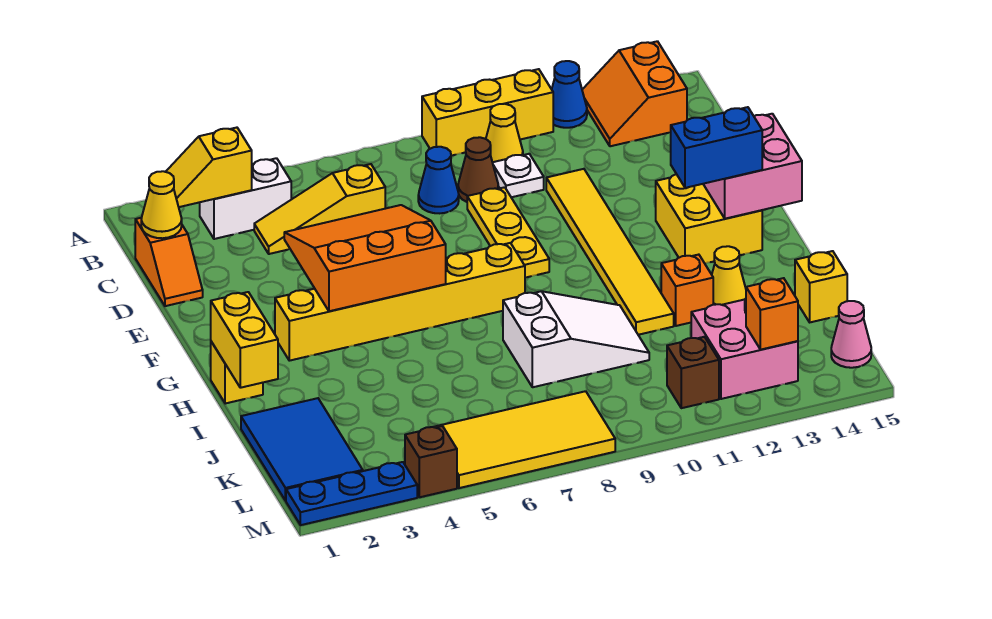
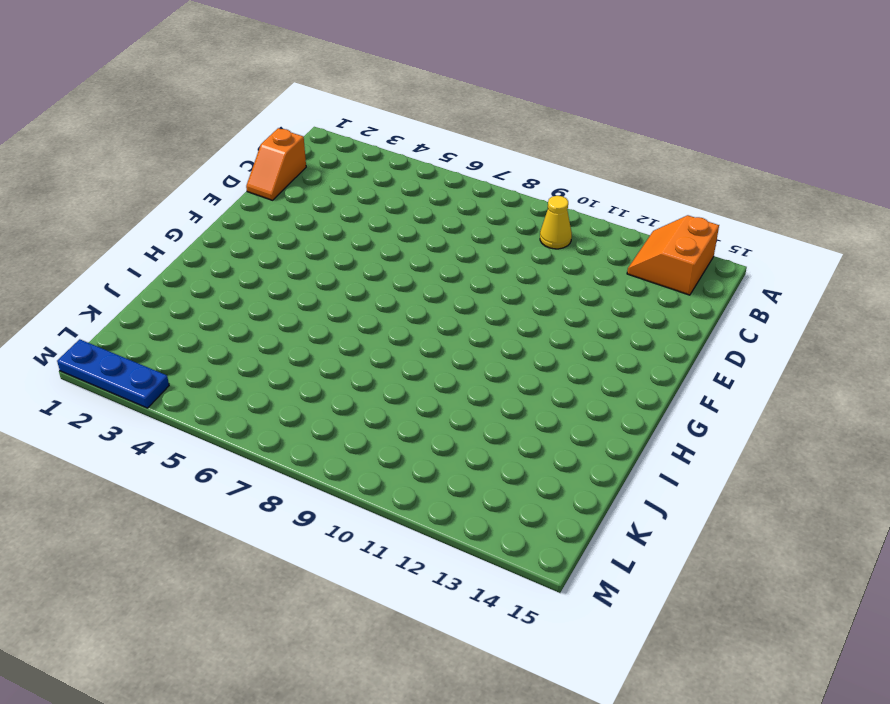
none -> yellow 1x3 brick [422,69,553,156]
none -> blue 1x1 cone [552,61,587,128]
none -> white 1x2 brick [200,158,291,239]
none -> yellow 1x3 slope [254,164,385,254]

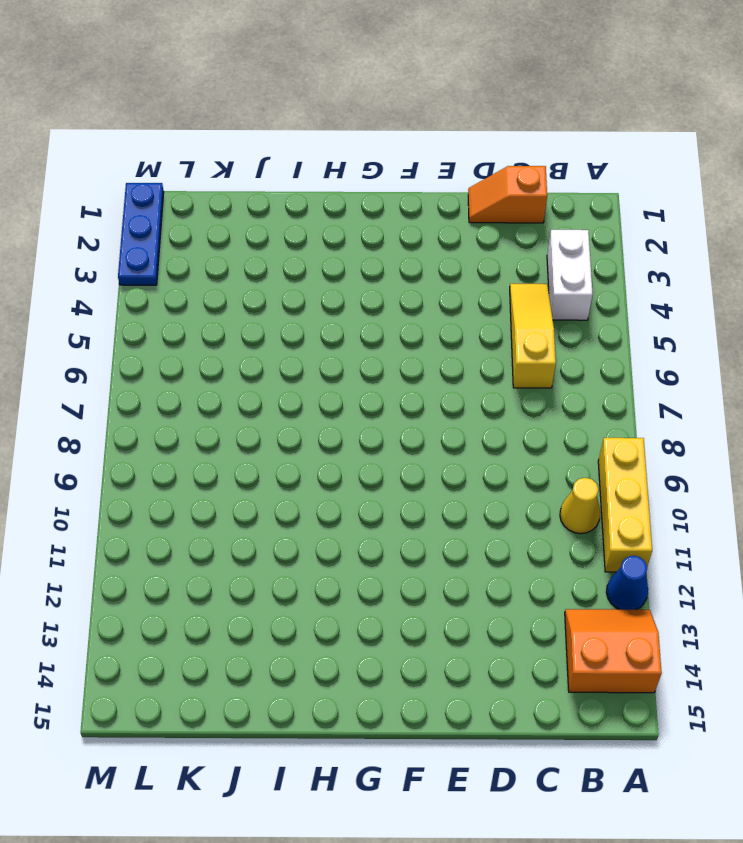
none -> blue 1x1 cone [418,147,459,213]
none -> brown 1x1 cone [458,137,498,202]
none -> white 1x1 plate [493,154,544,197]
none -> yellow 1x3 plate [467,187,549,278]

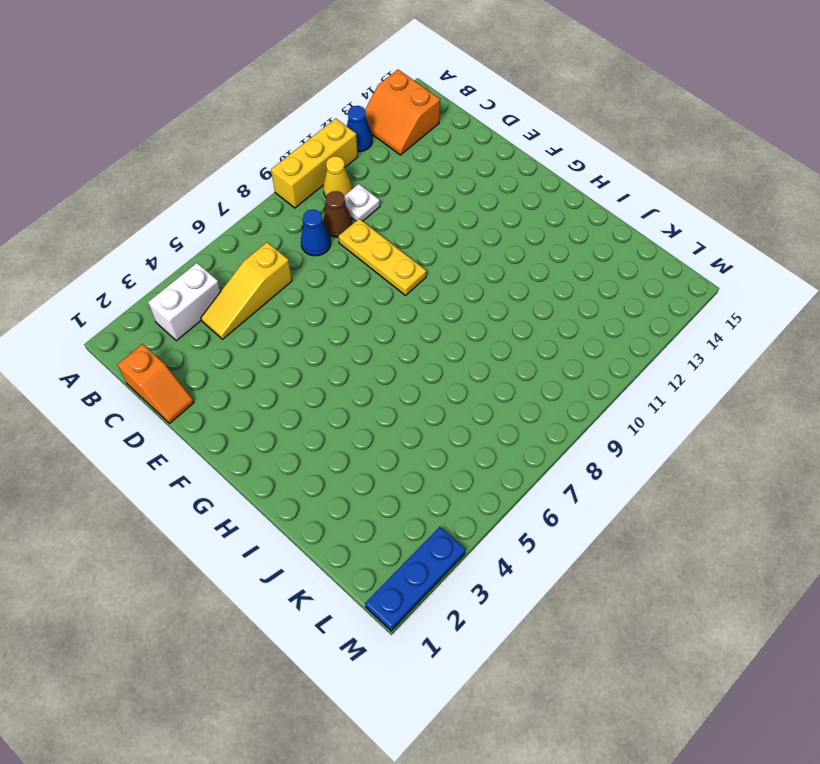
none -> yellow 1x6 tile [546,169,674,335]
none -> yellow 2x2 brick [656,174,762,263]
none -> yellow 1x6 brick [275,243,525,361]
none -> yellow 1x1 brick [211,342,263,404]

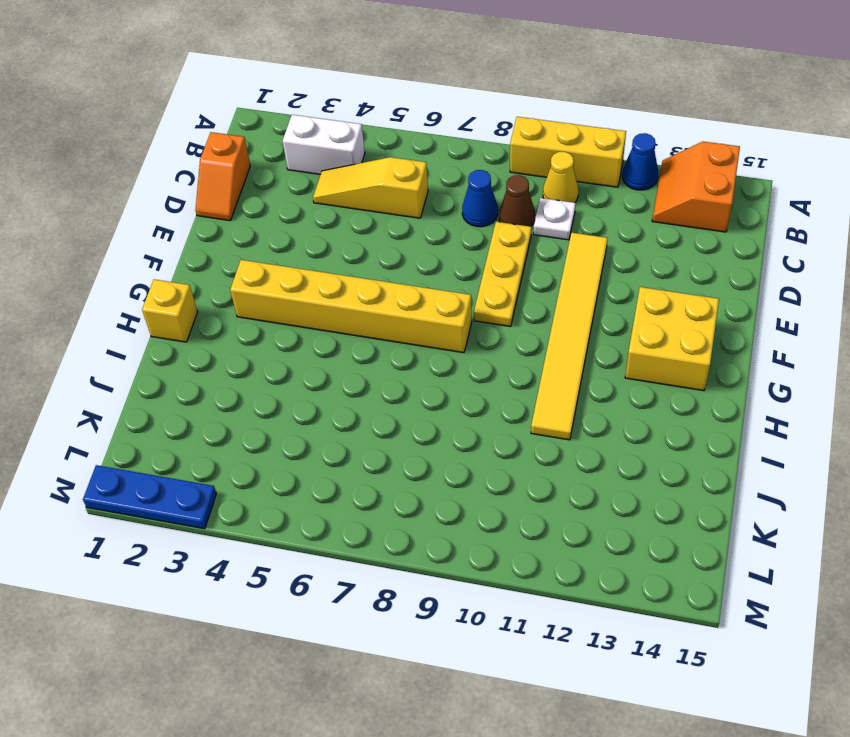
none -> white 2x3 slope [503,291,649,387]
none -> orange 1x1 brick [661,255,713,326]
none -> yellow 1x1 cone [712,246,746,305]
none -> blue 2x3 tile [241,398,363,501]

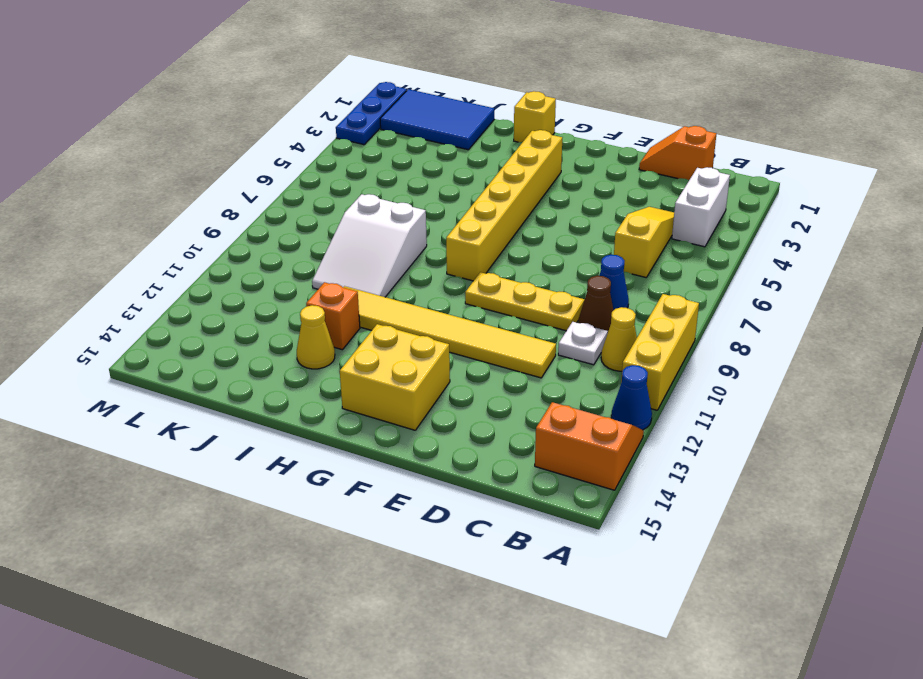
none -> yellow 1x1 brick [795,251,847,322]
none -> pink 2x2 brick [691,299,798,399]
none -> yellow 2x4 tile [435,391,615,488]
none -> brown 1x1 brick [667,337,719,408]

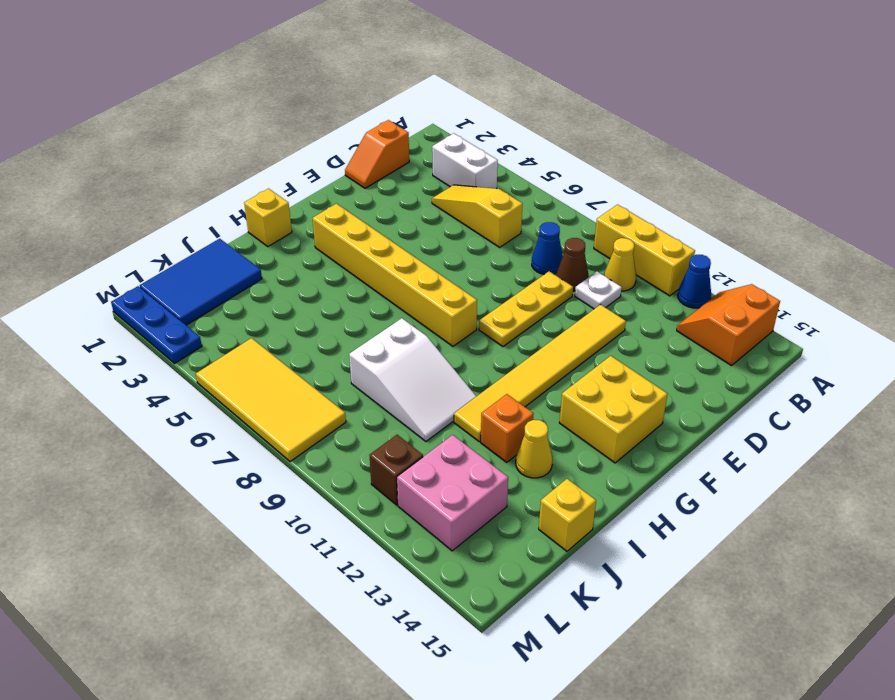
none -> pink 1x1 cone [831,301,871,368]
none -> brown 1x1 brick [405,426,457,497]
none -> yellow 1x2 slope [166,128,252,207]
none -> yellow 1x1 cone [141,171,182,238]

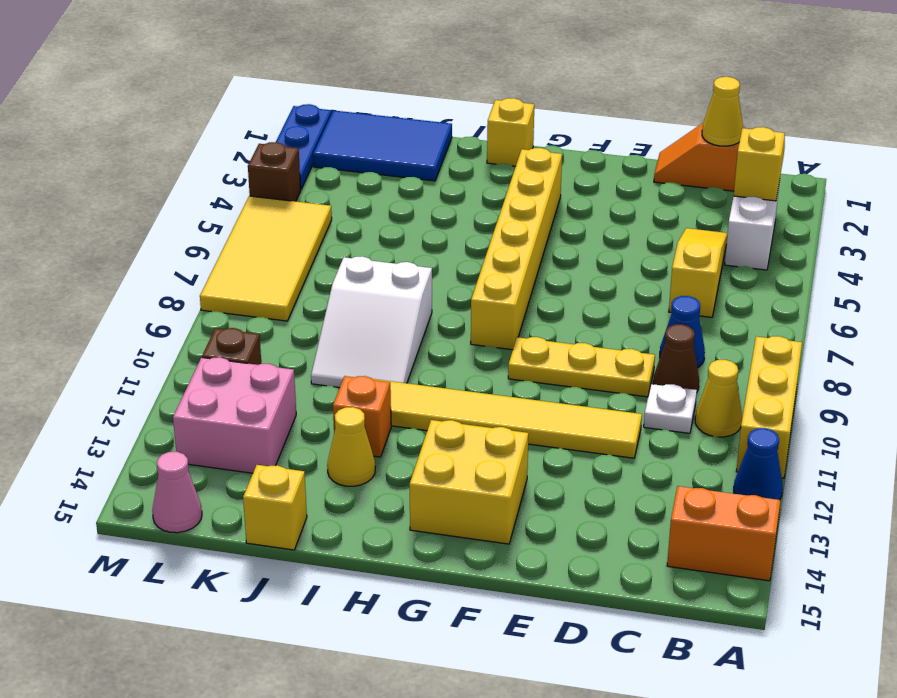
none -> orange 3x3 slope [284,205,446,311]
none -> pink 2x2 brick [703,114,802,219]
none -> yellow 1x2 brick [211,292,278,388]
none -> orange 1x1 brick [746,278,798,350]

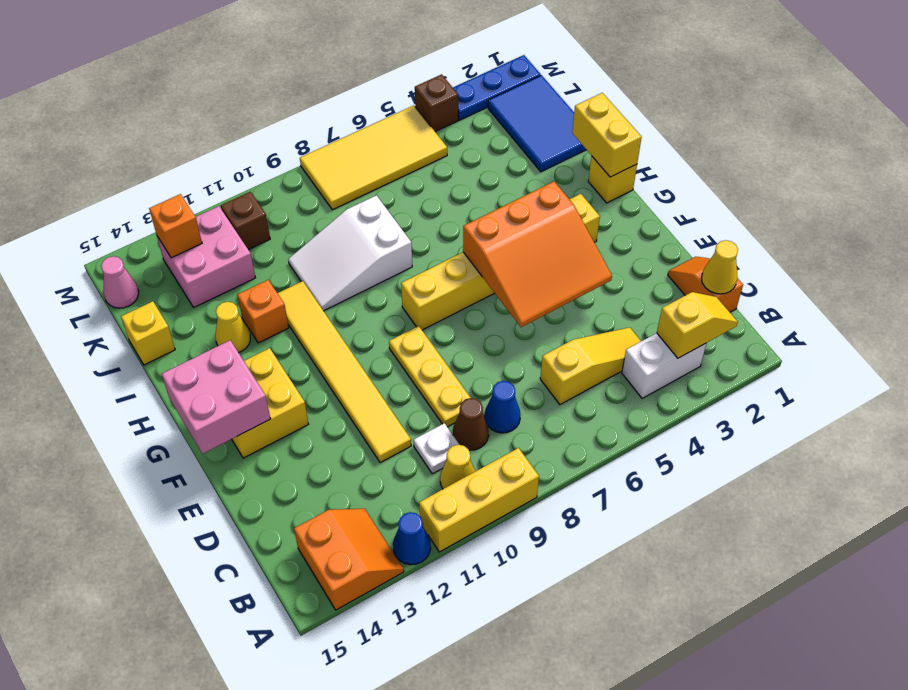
none -> blue 1x2 brick [671,107,762,188]

